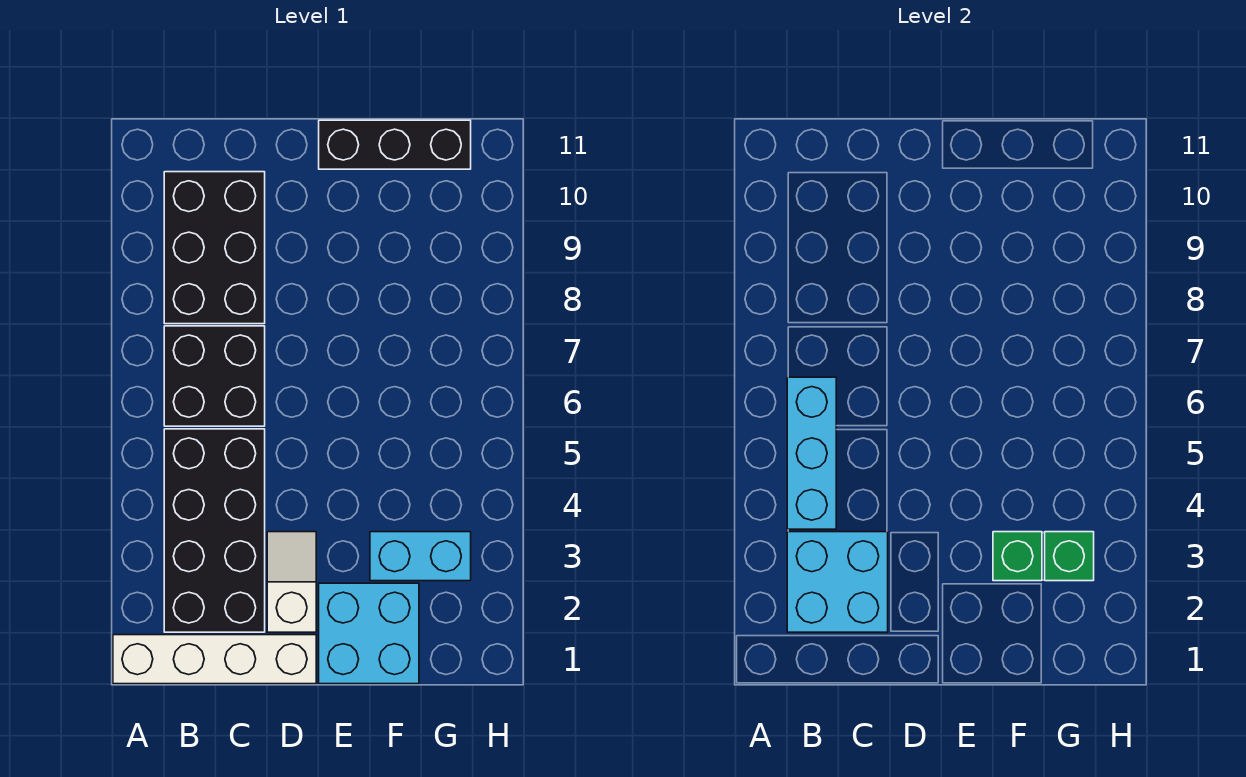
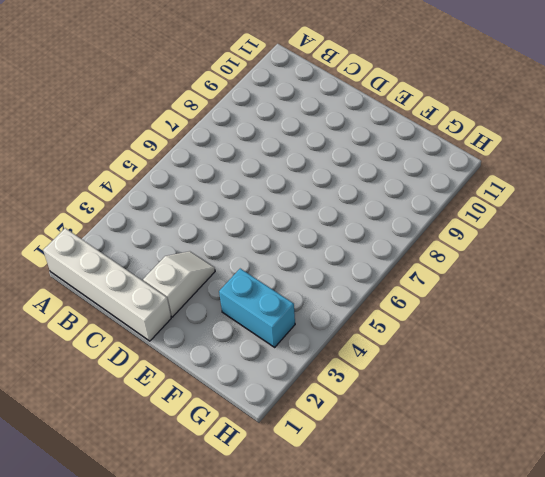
none -> black 2x4 brick [164,429,265,632]
none -> black 2x2 brick [164,326,265,426]
none -> black 2x3 brick [164,172,265,324]

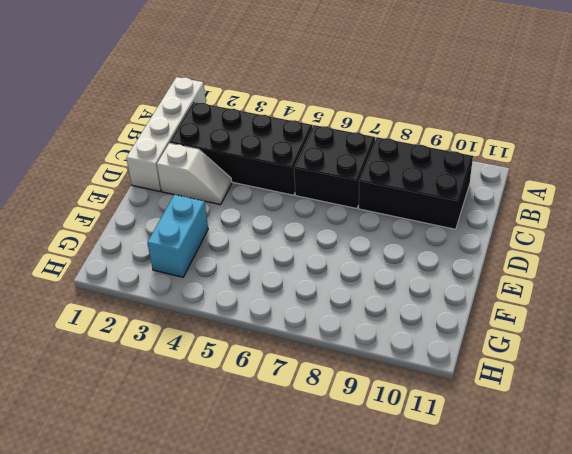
none -> cyan 2x2 brick [319,583,419,684]
none -> black 1x3 brick [319,120,471,169]
none -> cyan 2x2 brick [787,532,888,632]

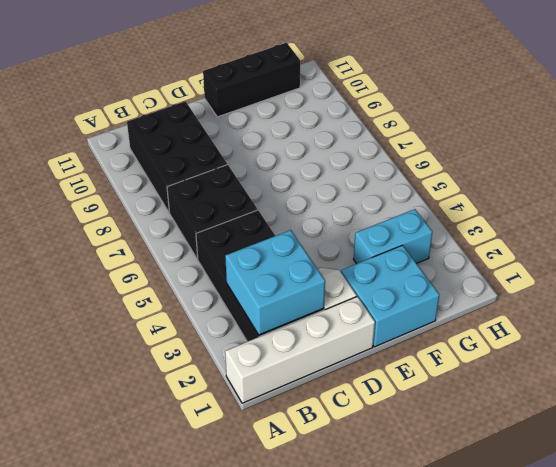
none -> cyan 1x3 brick [787,377,836,529]
none -> green 1x1 brick [993,532,1042,581]
none -> green 1x1 brick [1045,532,1094,581]

